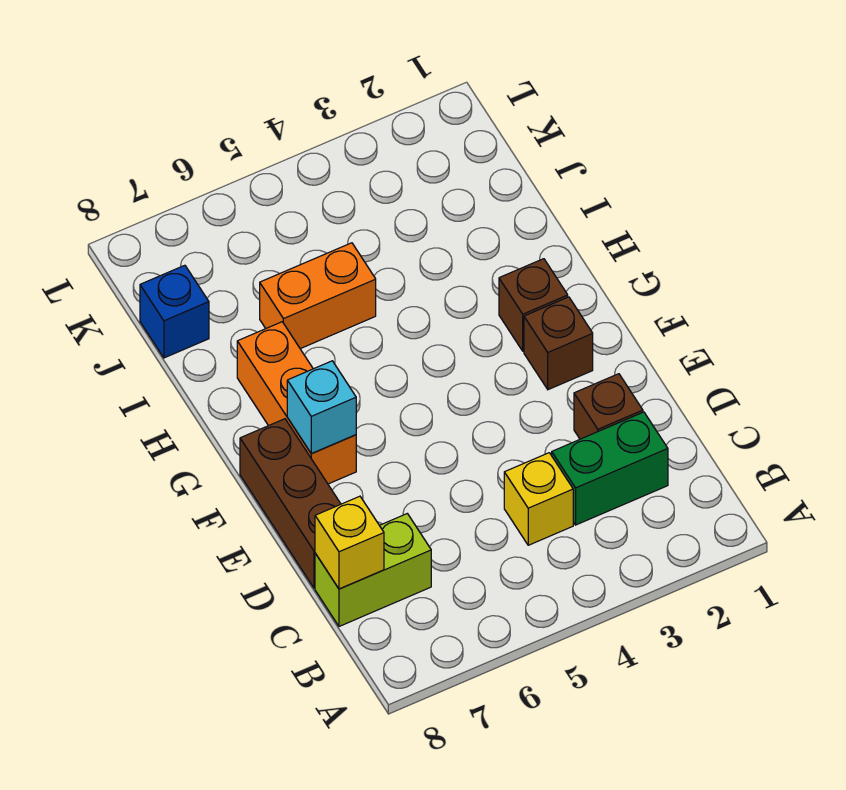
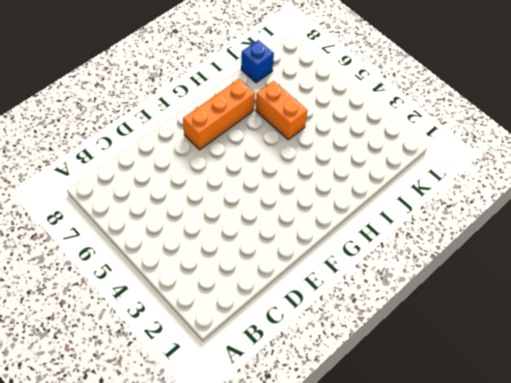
none -> green 1x2 brick [552,412,668,525]
none -> yellow 1x1 brick [504,453,573,545]
none -> lime 1x2 brick [315,514,431,626]

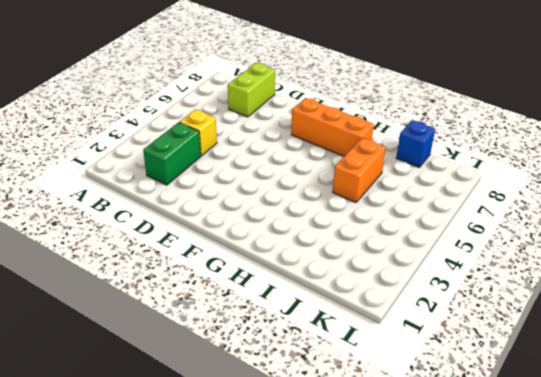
none -> brown 1x1 brick [574,374,643,439]
none -> brown 1x3 brick [240,419,341,588]
none -> brown 1x1 brick [524,297,593,390]

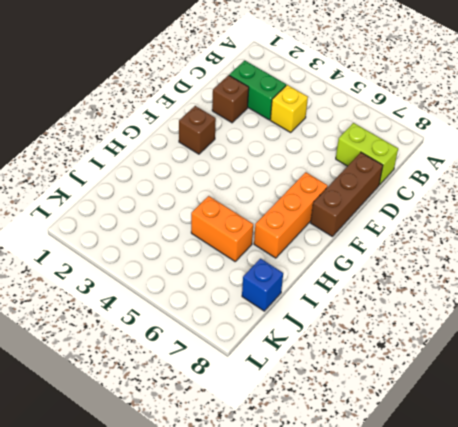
none -> brown 1x1 brick [499,259,568,351]
none -> yellow 1x1 brick [315,496,384,589]
none -> cyan 1x1 brick [287,361,356,453]

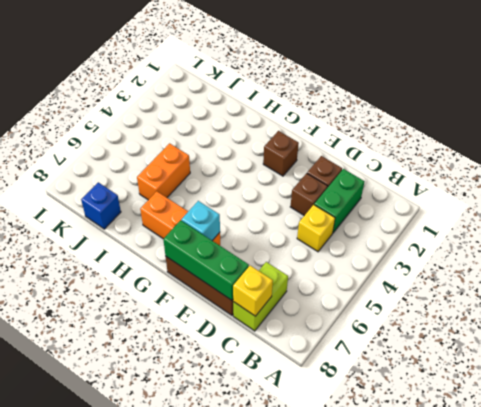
brown 1x1 brick [290,173,327,216] -> brown 1x1 brick moved to [499,259,568,351]
green 1x3 brick [163,220,249,300] -> none

